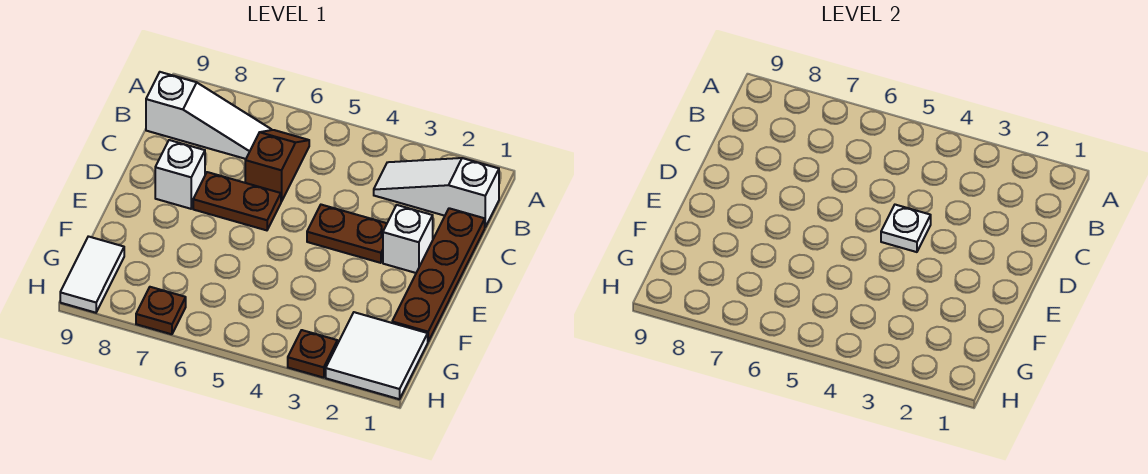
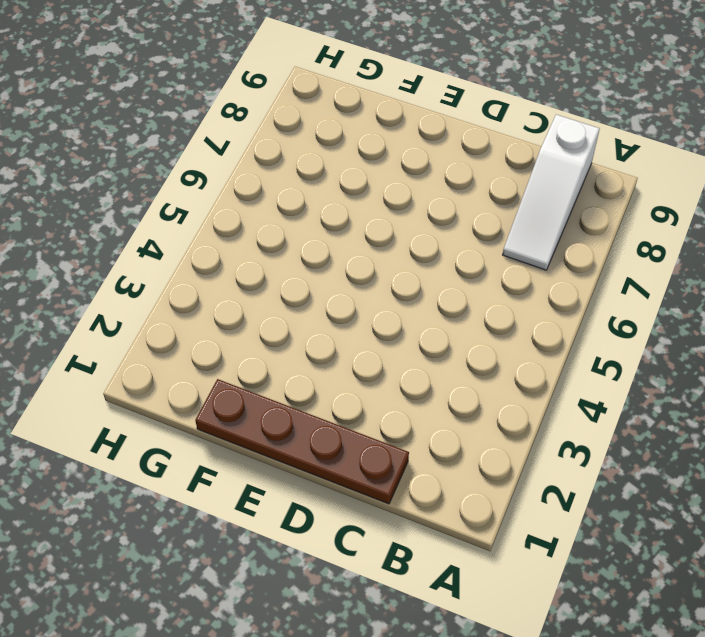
none -> white 1x3 slope [374,158,499,227]
none -> brown 1x2 slope [245,130,309,202]
none -> white 1x1 brick [383,205,433,273]

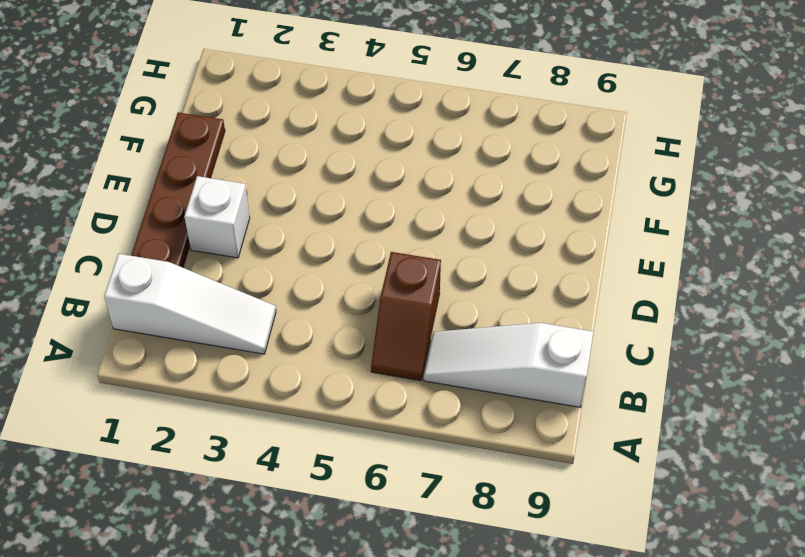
none -> brown 1x2 plate [307,205,387,263]
none -> brown 1x2 plate [193,172,281,230]
none -> white 1x1 brick [155,140,205,209]

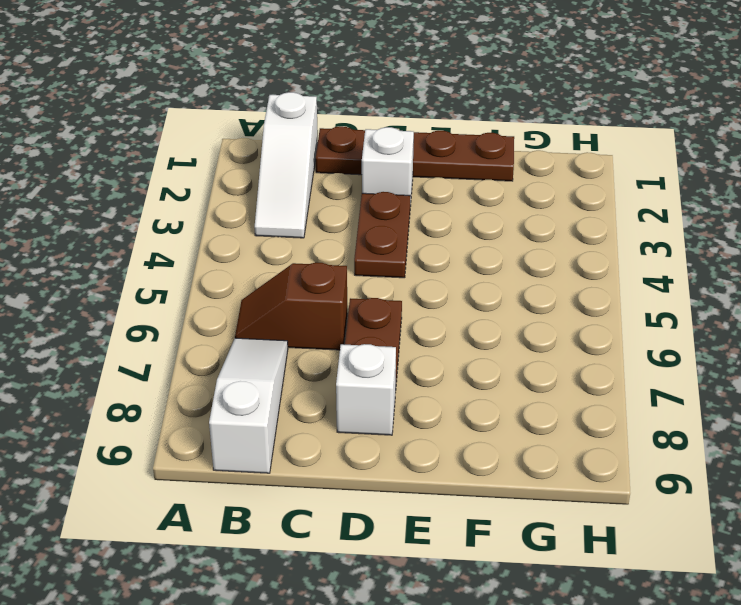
none -> white 2x2 tile [326,312,428,399]
none -> white 1x2 tile [60,236,124,313]
none -> brown 1x1 plate [288,330,337,378]

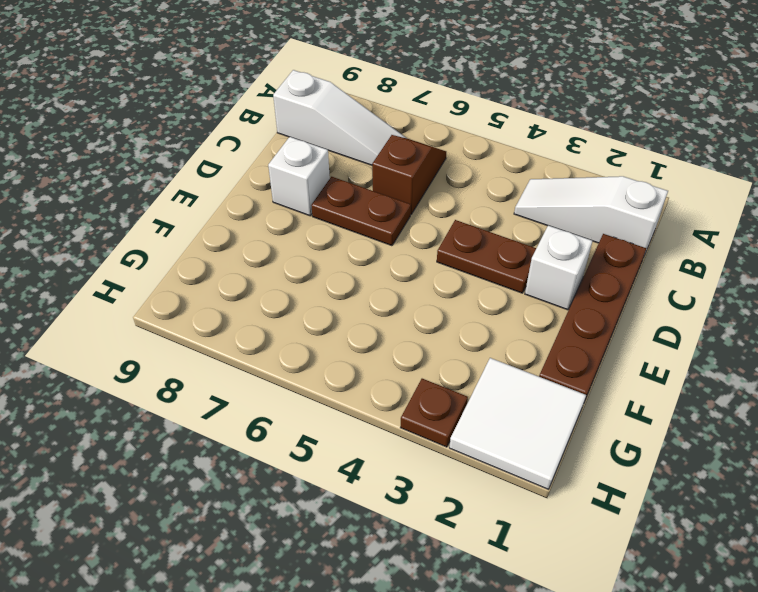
none -> white 1x2 tile [60,236,124,313]
none -> brown 1x1 plate [136,287,186,334]
none -> white 1x1 plate [881,205,931,252]

